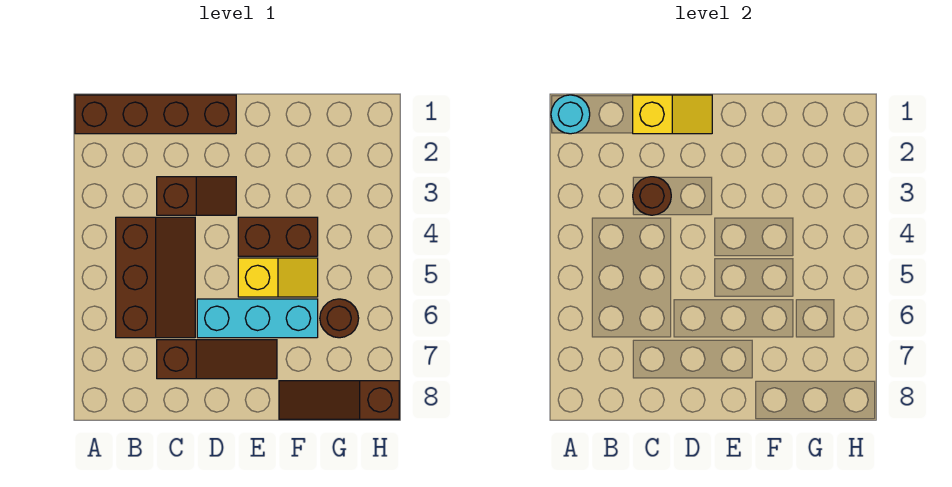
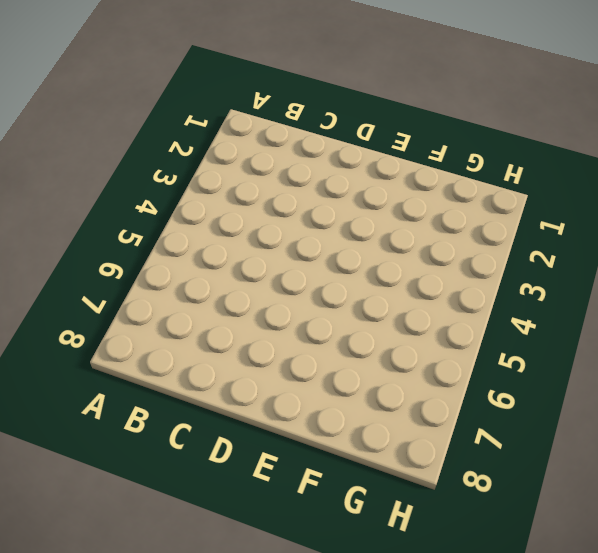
none -> brown 1x4 brick [75,95,236,134]
none -> brown 2x3 slope [116,217,195,338]
none -> brown 1x2 slope [157,177,236,215]

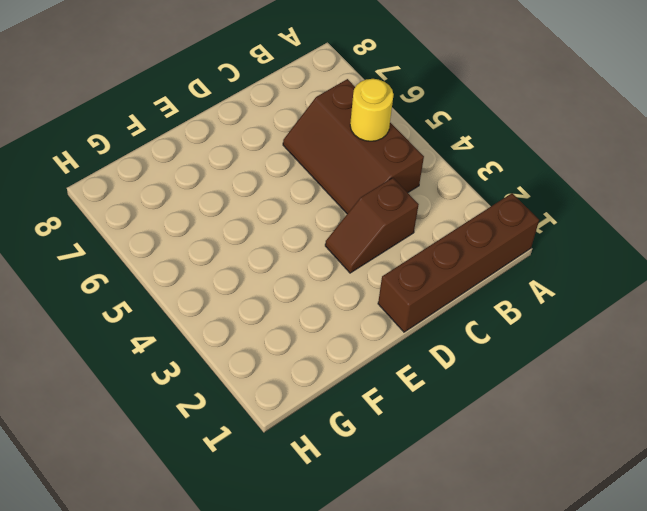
yellow 1x1 round brick [350,79,394,141] -> none
none -> brown 1x3 slope [157,340,277,379]
none -> cyan 1x3 brick [197,299,318,338]
none -> brown 1x2 brick [238,217,318,256]

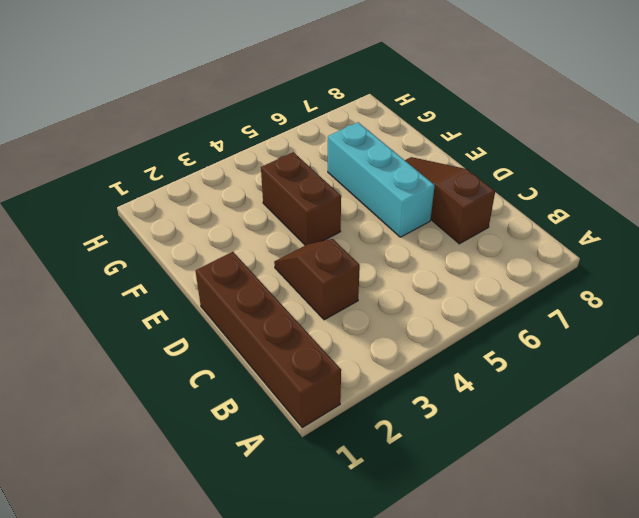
none -> brown 2x3 slope [116,217,195,338]
none -> yellow 1x2 slope [238,258,318,297]
none -> brown 1x3 slope [279,381,399,419]

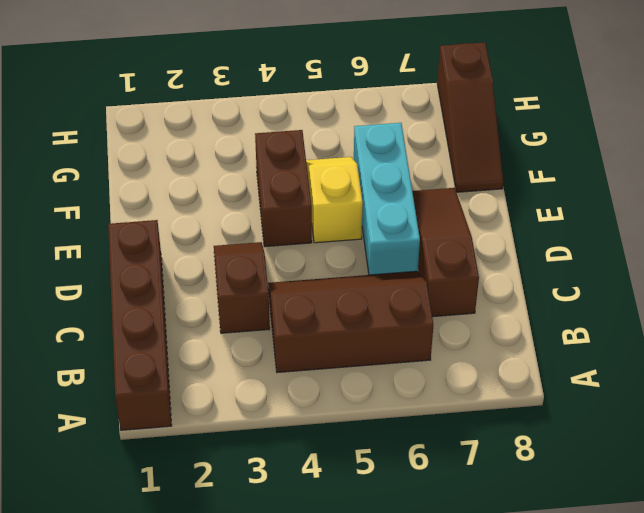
none -> brown 1x1 round brick [320,299,359,338]
none -> cyan 1x1 round brick [551,95,590,134]
none -> yellow 1x2 slope [633,95,712,134]

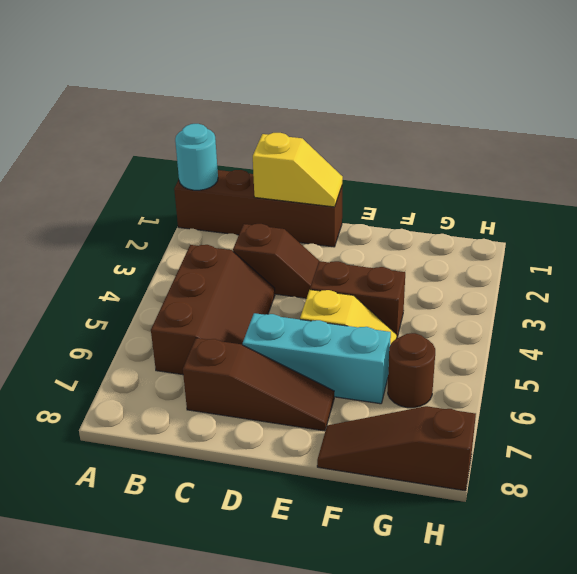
none -> brown 1x1 round brick [633,177,671,215]

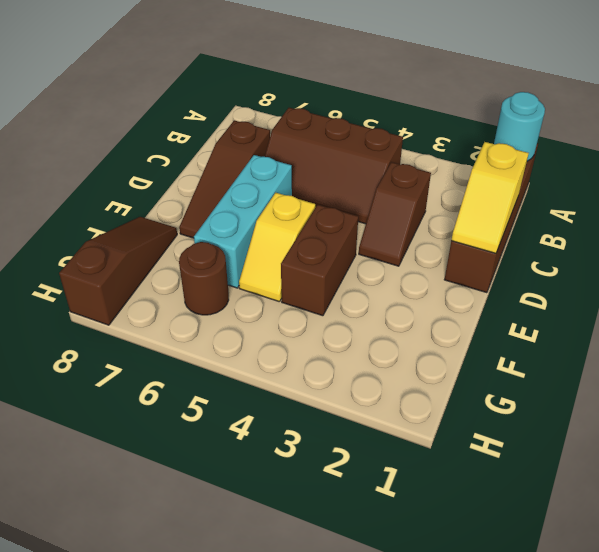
none -> brown 1x1 round brick [633,177,671,215]

